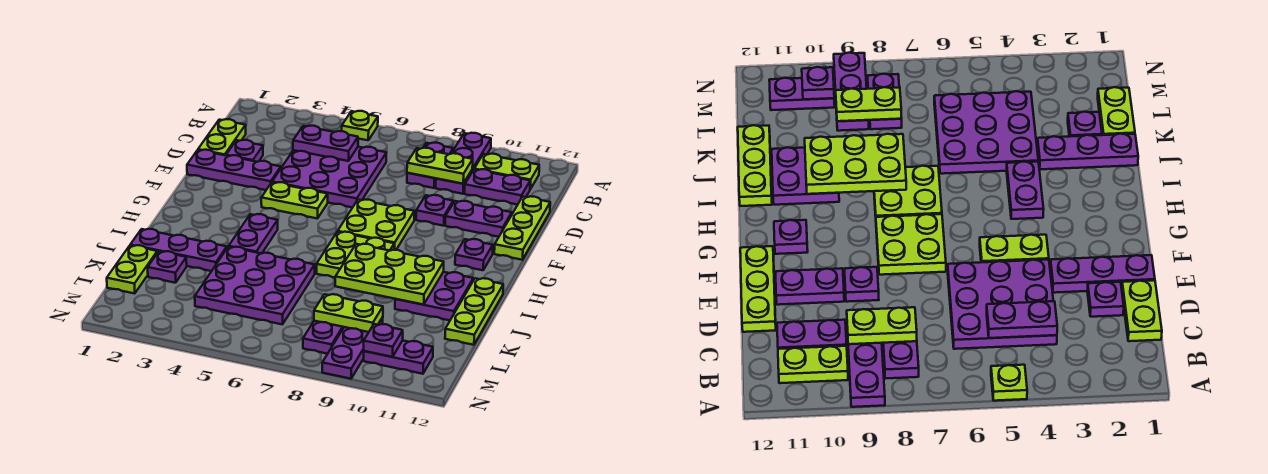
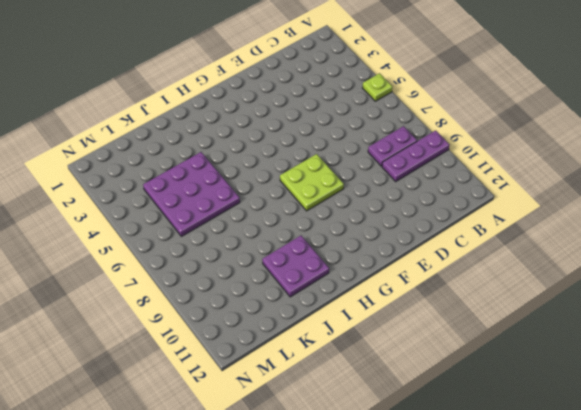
none -> lime 1x2 plate [474,154,539,189]
none -> lime 1x2 plate [198,119,246,155]
none -> purple 3x3 plate [272,147,386,208]
none -> purple 1x2 plate [465,169,530,205]

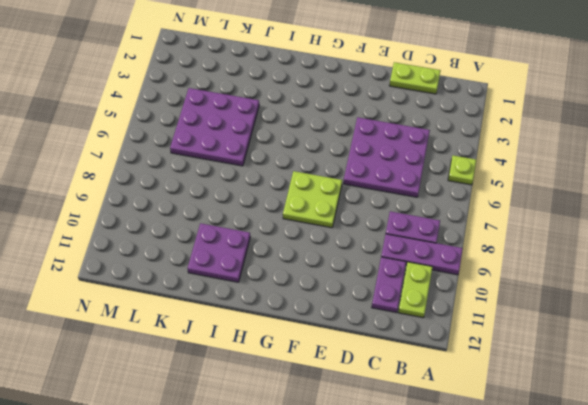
none -> purple 1x1 plate [226,140,263,162]
none -> lime 1x3 plate [494,196,550,260]
none -> purple 1x3 plate [187,150,281,190]
none -> purple 1x1 plate [416,195,453,226]

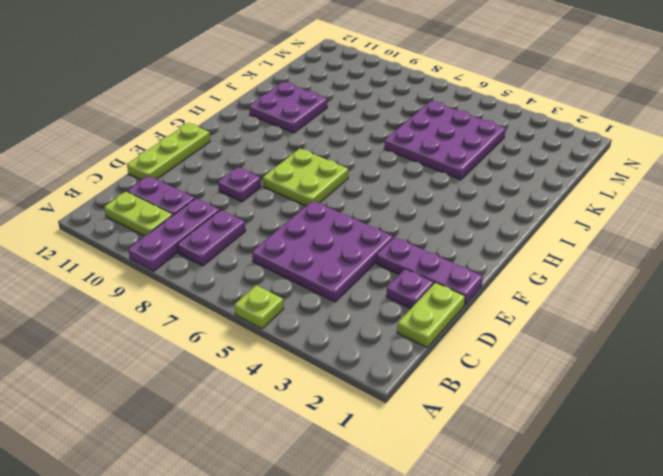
none -> purple 1x2 plate [445,201,512,237]
none -> lime 1x2 plate [261,182,328,219]
none -> purple 1x1 plate [455,239,493,270]
none -> purple 1x2 plate [229,214,278,254]

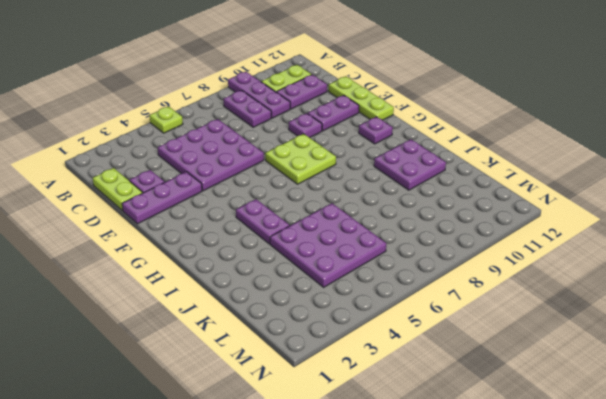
none -> lime 1x2 plate [261,182,328,219]
none -> lime 2x2 plate [317,232,394,278]
none -> lime 1x3 plate [445,278,503,345]
none -> purple 1x3 plate [131,229,227,271]

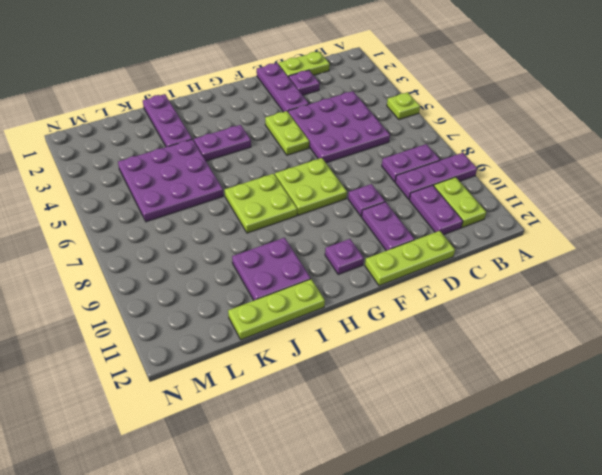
none -> lime 1x2 plate [107,245,157,293]
none -> purple 1x1 plate [148,251,187,283]
none -> purple 1x2 plate [303,321,344,354]
none -> purple 1x3 plate [322,317,383,379]

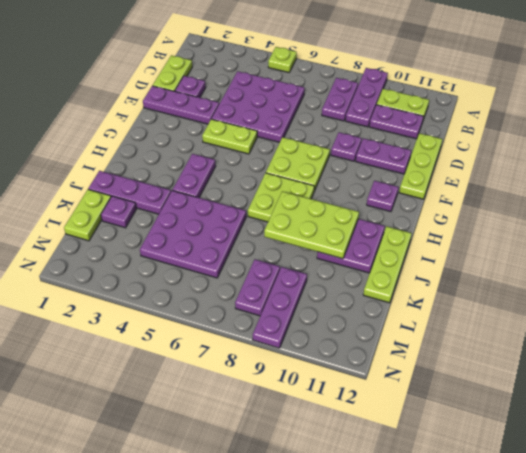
none -> purple 1x2 plate [364,341,433,374]
none -> purple 1x2 plate [293,126,358,161]
none -> lime 1x2 plate [407,148,473,184]
none -> lime 1x2 plate [314,294,383,332]

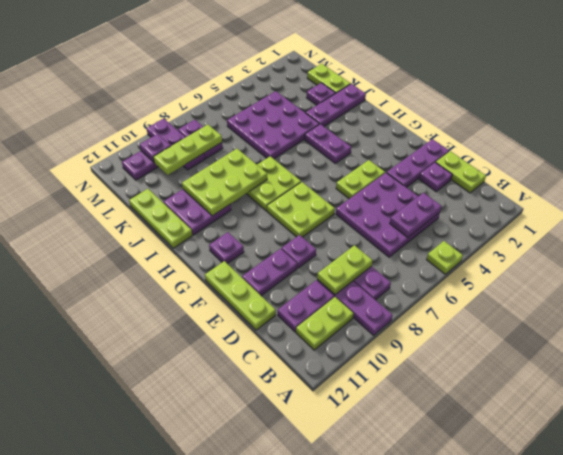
lime 1x3 plate [153,125,222,175] -> lime 1x2 plate [314,294,383,332]

